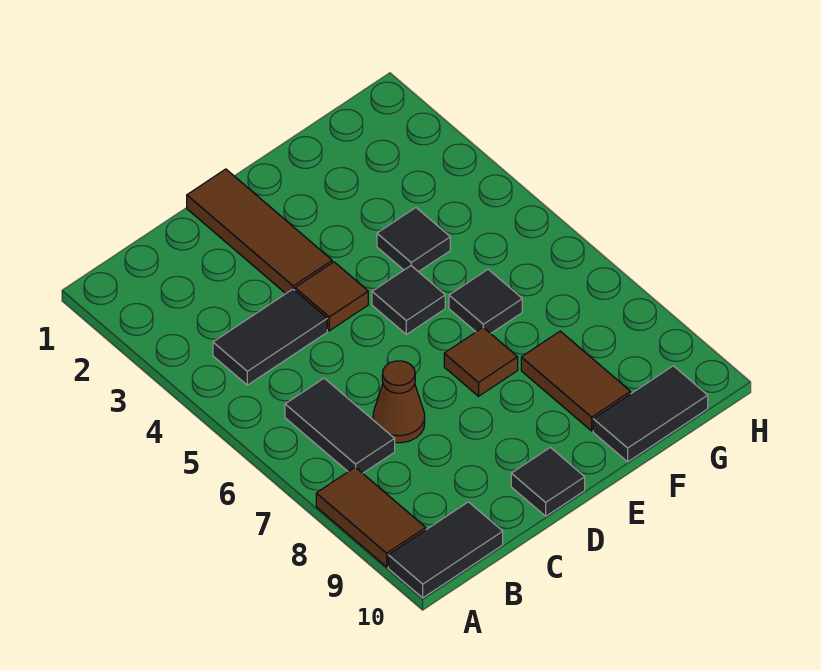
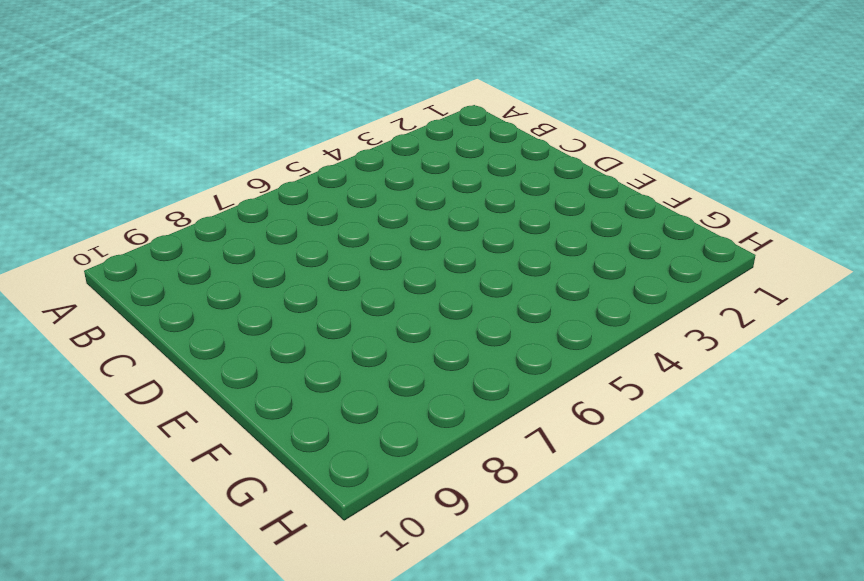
none -> brown 1x2 tile [316,467,426,567]
none -> black 1x2 tile [388,502,503,598]
none -> black 1x2 tile [213,289,327,385]

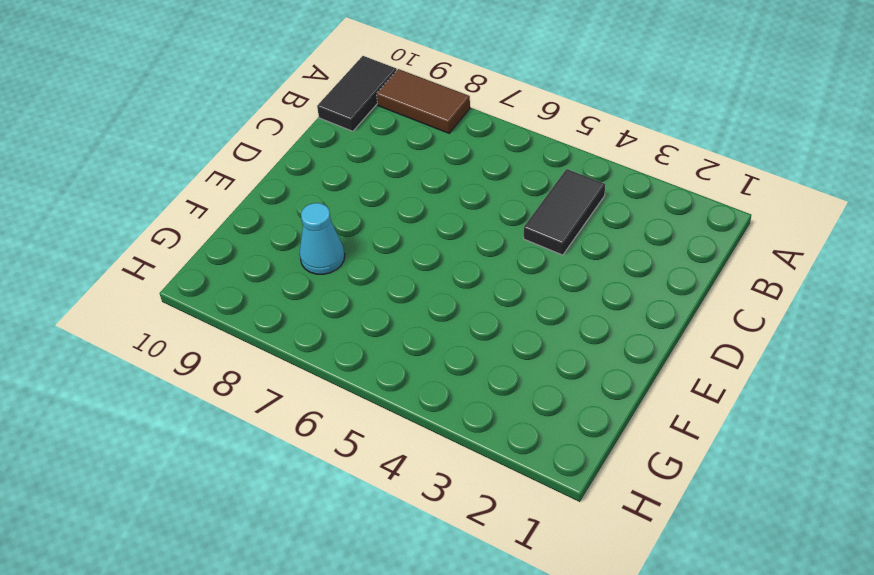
cyan 1x1 cone [299,203,345,274] -> brown 1x2 tile [521,331,631,431]
none -> black 1x2 tile [285,378,395,473]
none -> brown 1x1 cone [373,361,425,443]
none -> brown 1x3 tile [187,169,332,293]

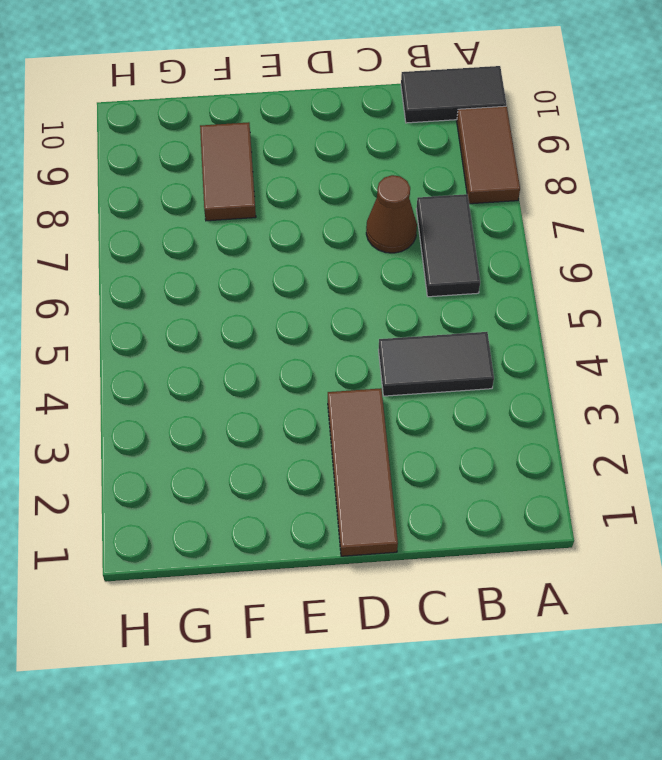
none -> brown 1x1 tile [295,262,368,331]
none -> black 1x1 tile [511,447,585,516]
none -> black 1x1 tile [372,266,445,334]

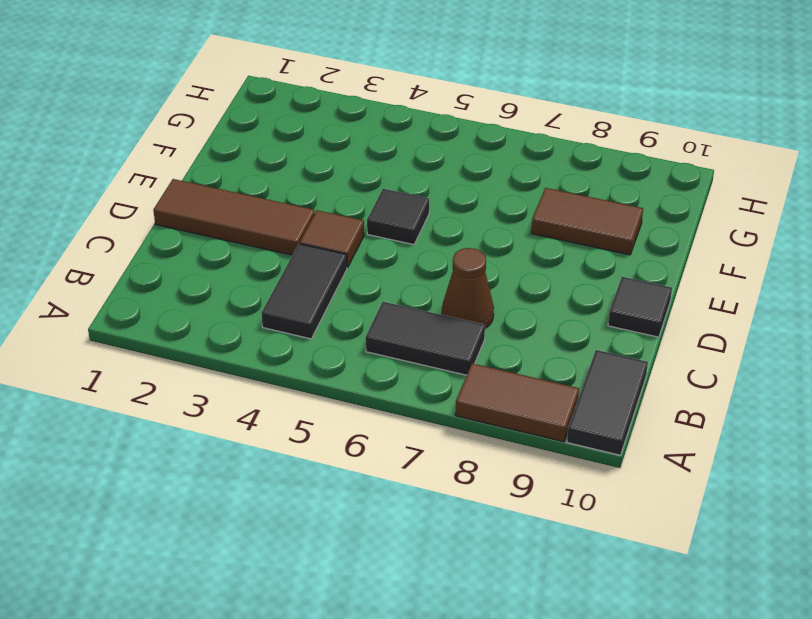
none -> brown 1x1 tile [444,328,518,396]
none -> black 1x1 tile [377,208,450,272]
none -> black 1x1 tile [449,269,522,334]

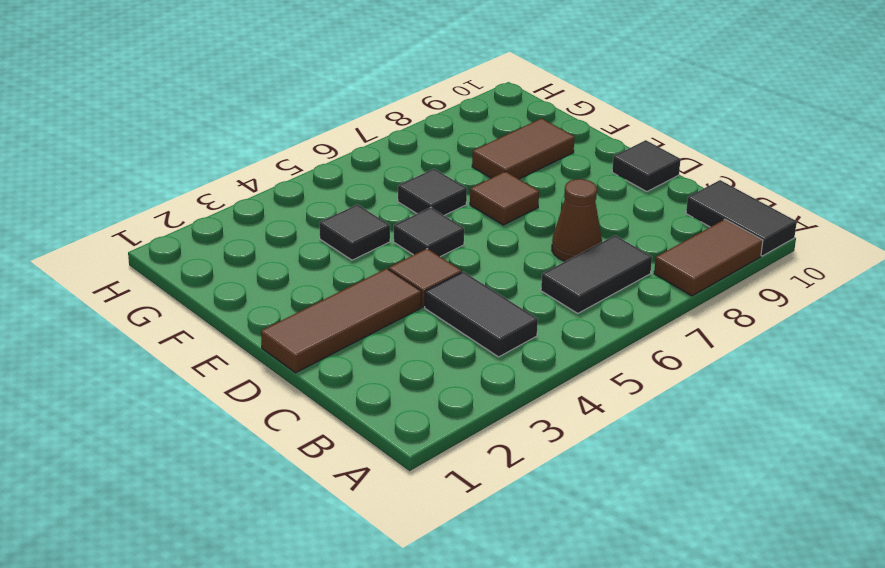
none -> black 1x2 tile [593,366,708,462]

